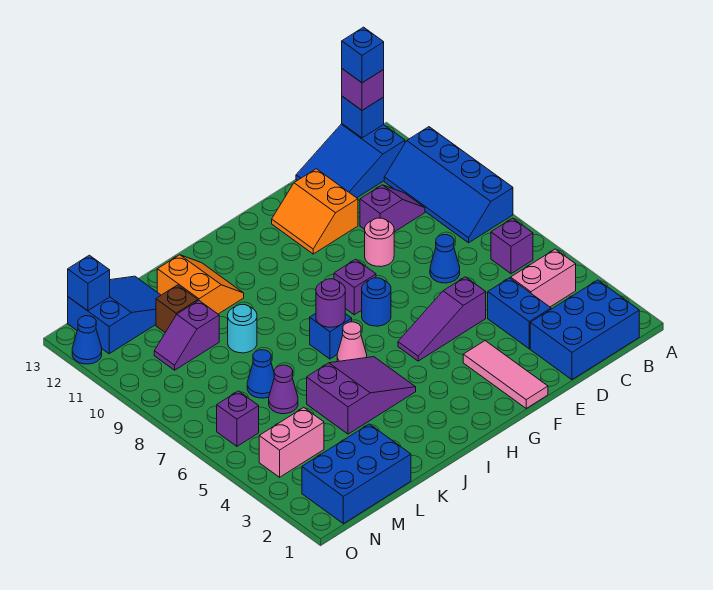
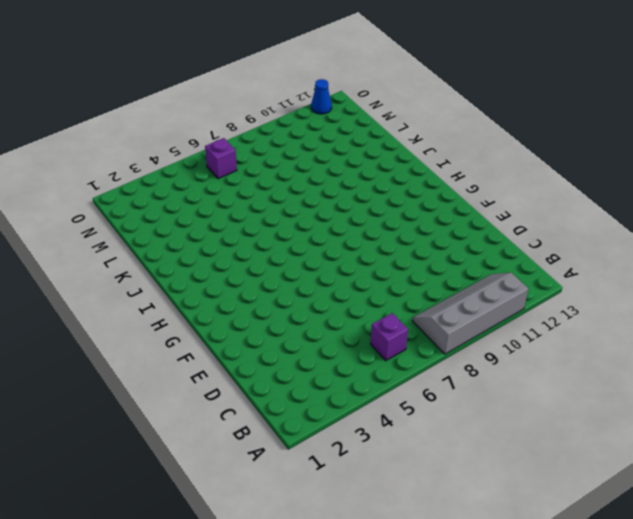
grey 2x4 slope [412,273,528,354] -> blue 2x4 slope [384,127,513,243]
none -> blue 2x3 brick [530,280,639,380]
none -> pink 1x2 brick [511,249,576,307]
none -> blue 2x3 slope [296,124,405,198]
none -> purple 1x2 slope [360,185,425,232]

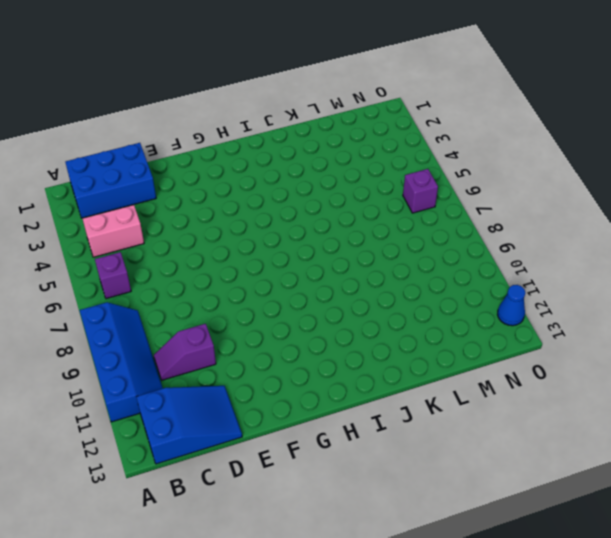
none -> blue 1x2 brick [488,278,551,349]
none -> blue 1x1 cone [430,235,460,283]
none -> purple 1x3 slope [398,277,486,361]
none -> pink 1x1 round brick [365,218,394,266]

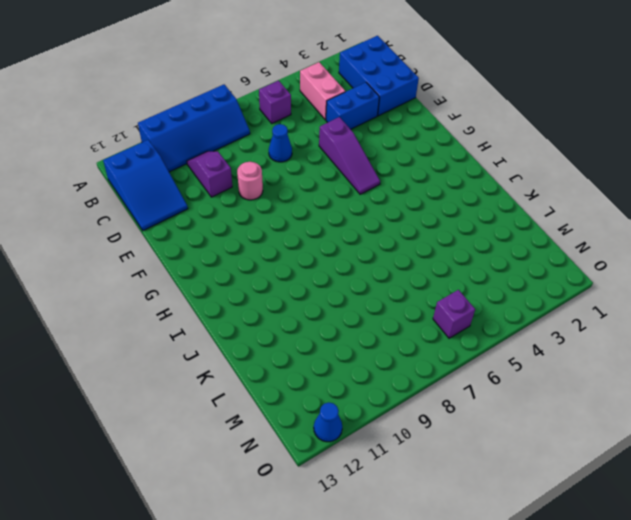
none -> orange 2x2 slope [272,169,358,254]
none -> pink 1x3 tile [463,341,548,408]
none -> blue 1x1 round brick [362,278,391,326]
none -> purple 1x1 brick [334,259,376,315]

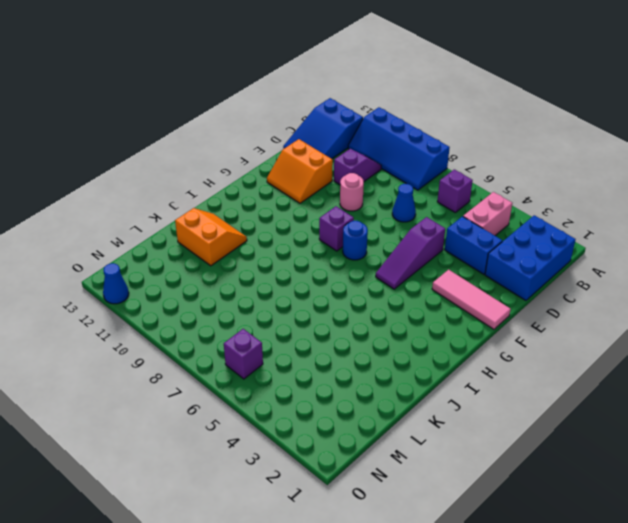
none -> purple 2x3 slope [307,357,416,434]
none -> pink 1x1 cone [337,322,367,362]
none -> blue 1x1 brick [310,313,352,359]
none -> cyan 1x1 round brick [228,305,257,353]

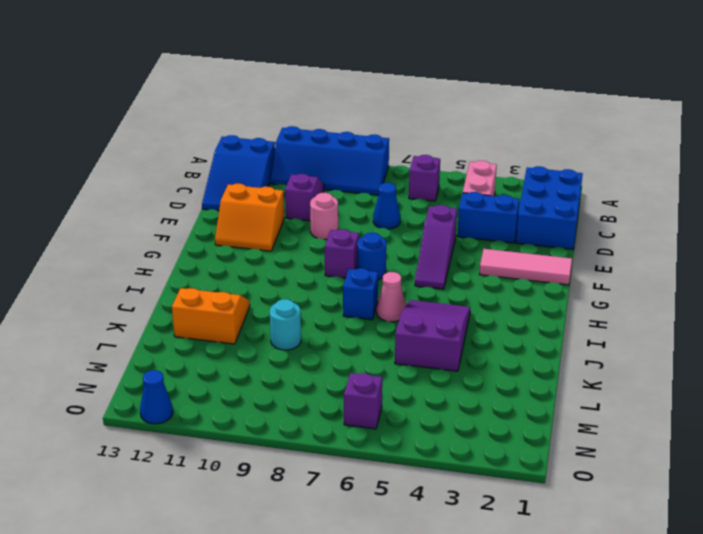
none -> blue 2x3 brick [302,424,411,524]
none -> purple 1x1 cone [269,365,298,414]
none -> blue 1x1 cone [247,350,274,398]
none -> purple 1x2 slope [154,301,219,370]

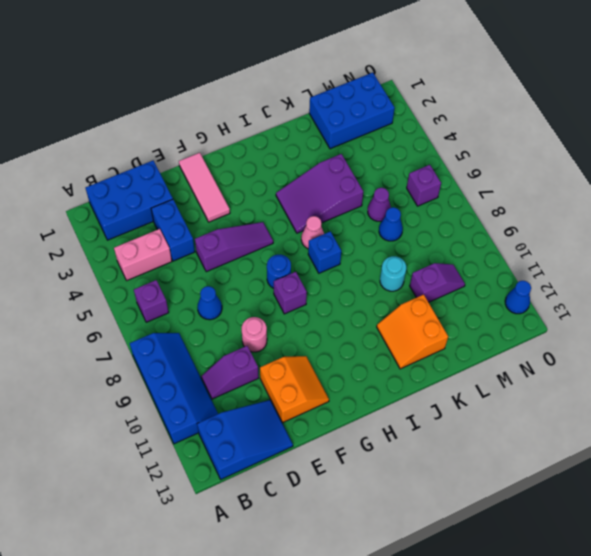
none -> brown 1x1 brick [156,285,198,333]
none -> blue 2x3 slope [68,276,161,354]
none -> pink 1x2 brick [259,408,324,477]
none -> blue 1x1 brick [342,96,384,138]

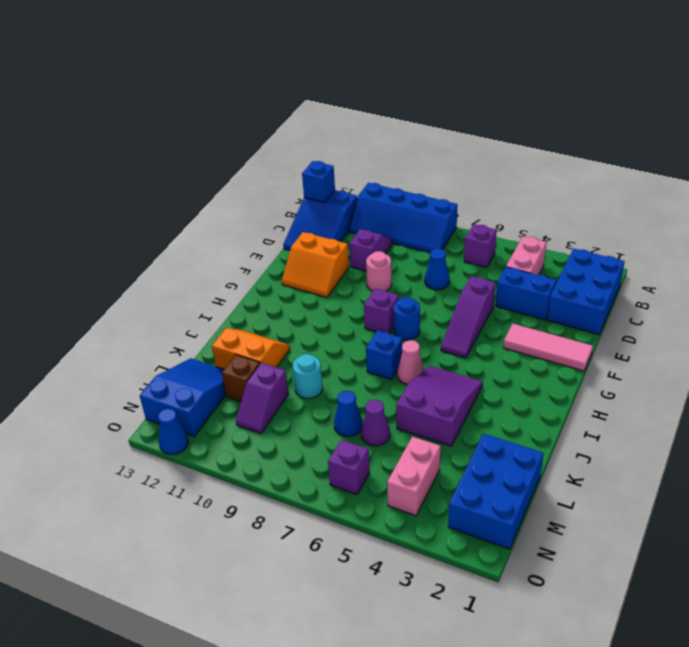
none -> purple 1x1 round brick [316,279,345,327]
none -> blue 1x1 brick [68,255,110,311]
none -> purple 1x1 brick [342,69,384,110]
none -> blue 1x1 brick [342,27,384,83]

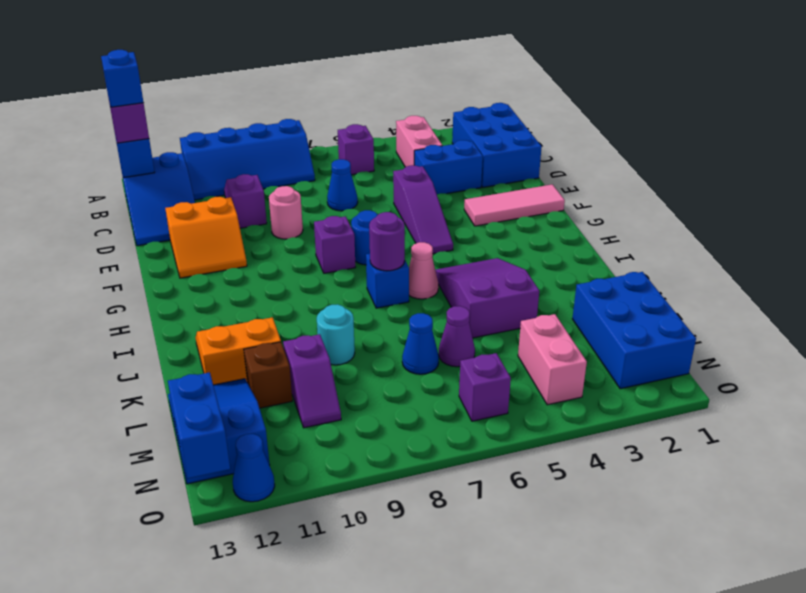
blue 1x2 brick [168,372,230,479] -> blue 1x1 brick [68,255,110,311]

